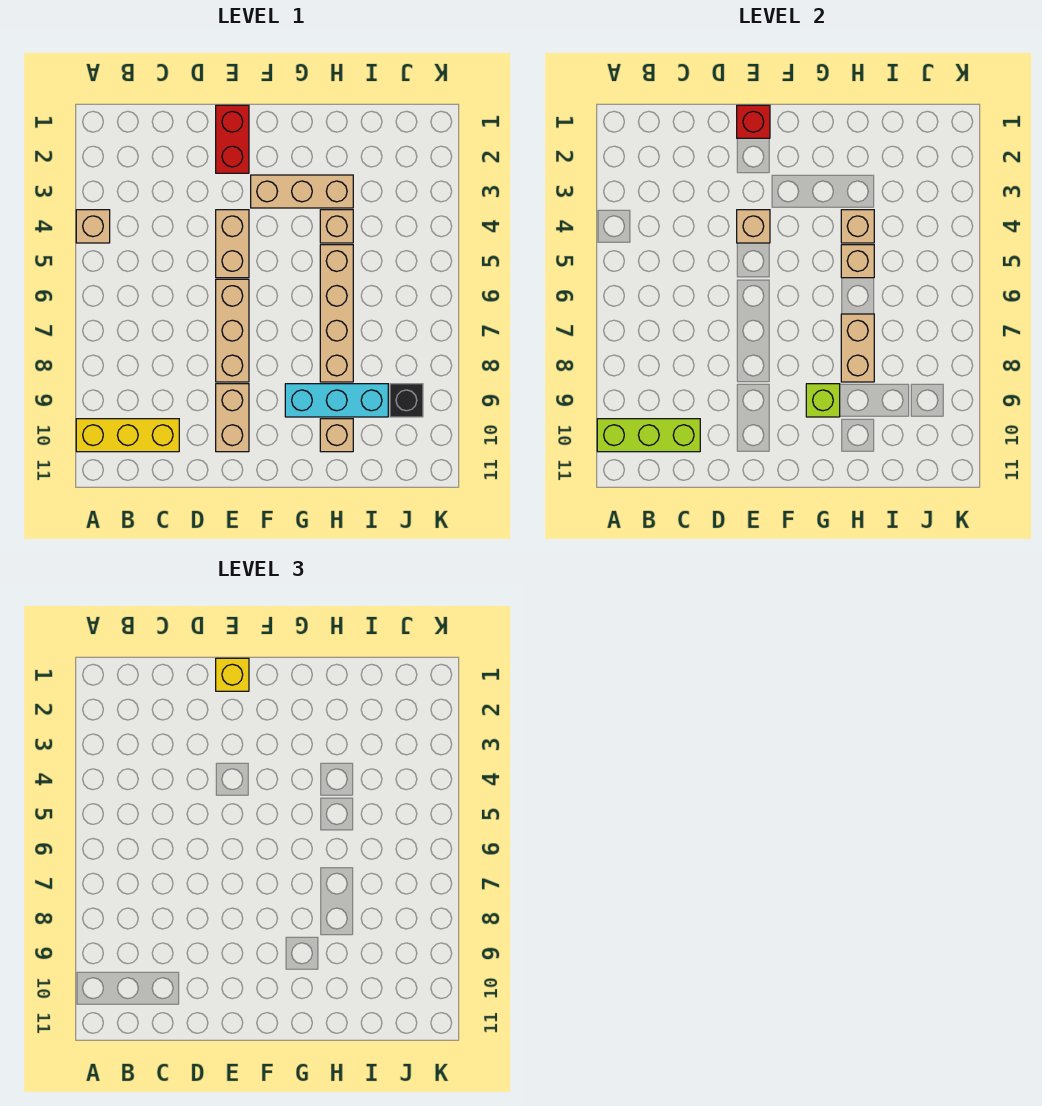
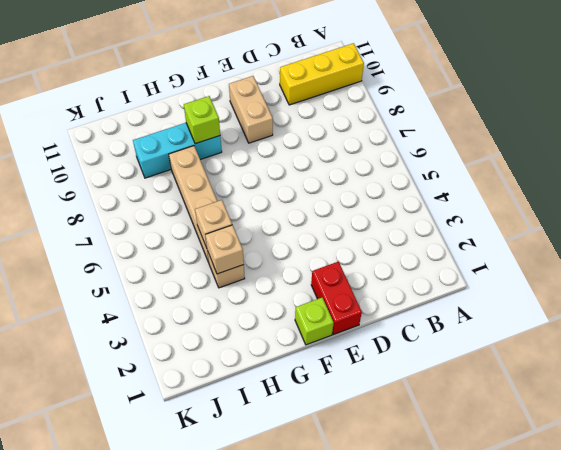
lime 1x1 brick [295,298,334,345] -> none
none -> tan 1x1 brick [76,210,110,243]
none -> tan 1x2 brick [216,210,249,278]
none -> tan 1x3 brick [216,279,249,382]

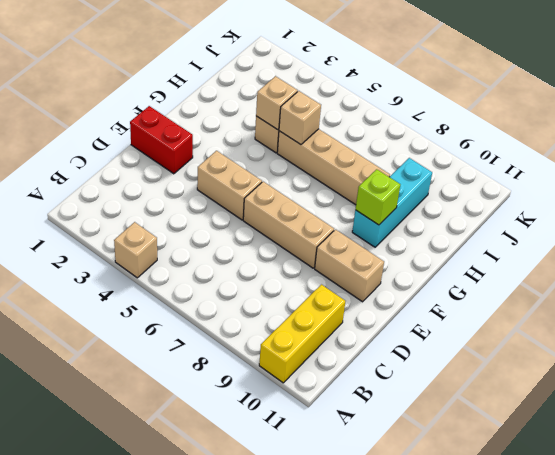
none -> tan 1x3 brick [251,175,353,208]
none -> tan 1x1 brick [320,419,353,452]
none -> black 1x1 brick [390,384,423,417]

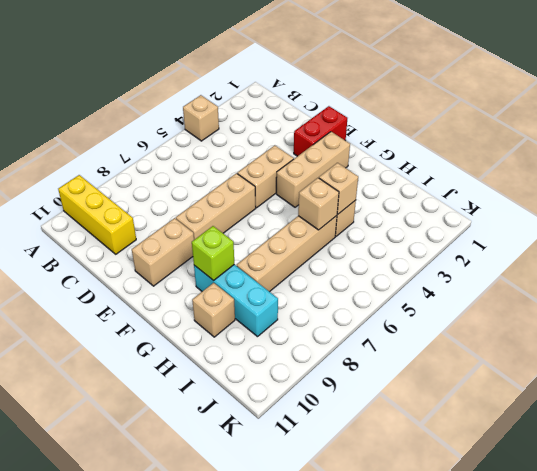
tan 1x3 brick [276,132,350,207] -> tan 1x3 brick turned to [251,175,353,208]
none -> black 1x1 brick [390,384,423,417]
none -> lime 1x3 brick [597,419,700,452]
none -> red 1x1 brick [737,105,770,138]

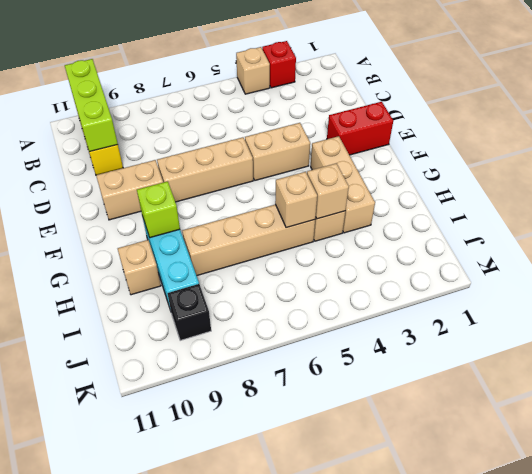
red 1x1 brick [262,41,296,88] -> red 1x1 brick moved to [737,105,770,138]
none -> tan 1x1 brick [737,210,770,243]
none -> tan 1x2 brick [841,314,874,382]
none -> yellow 1x1 brick [216,658,249,691]

